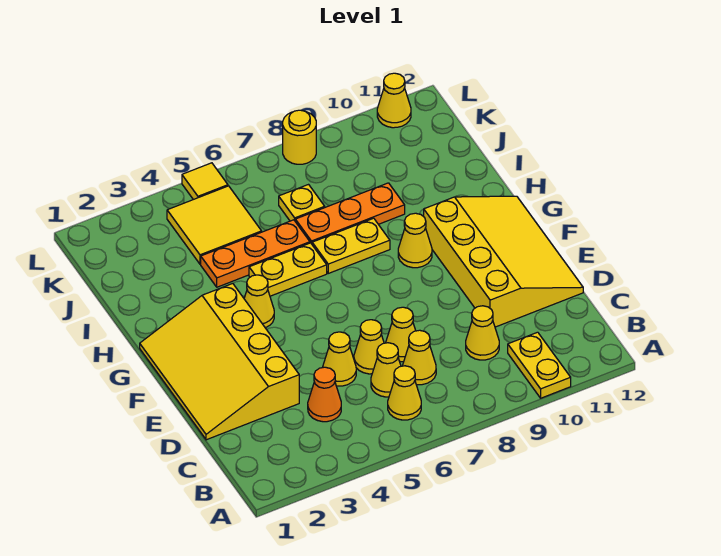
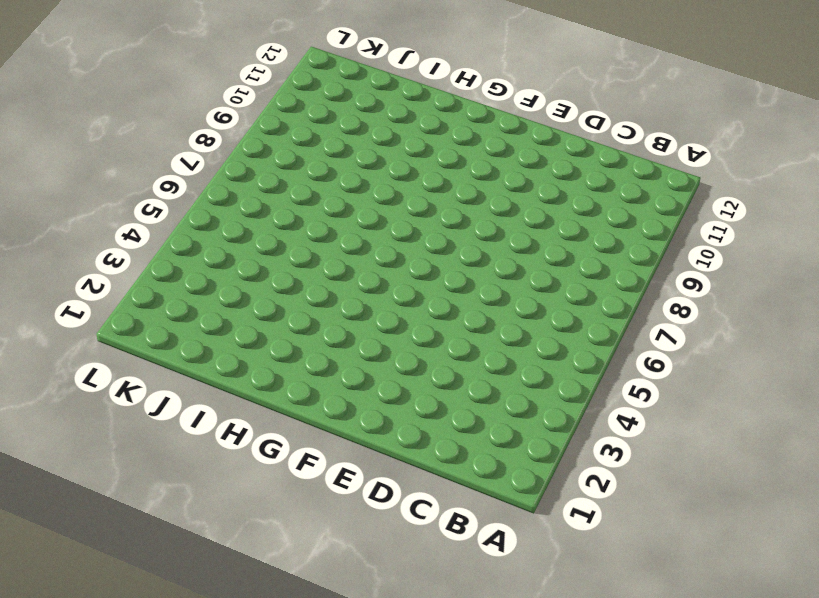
none -> yellow 1x2 plate [508,332,571,398]
none -> yellow 1x1 cone [388,366,421,420]
none -> orange 1x1 cone [308,367,341,422]

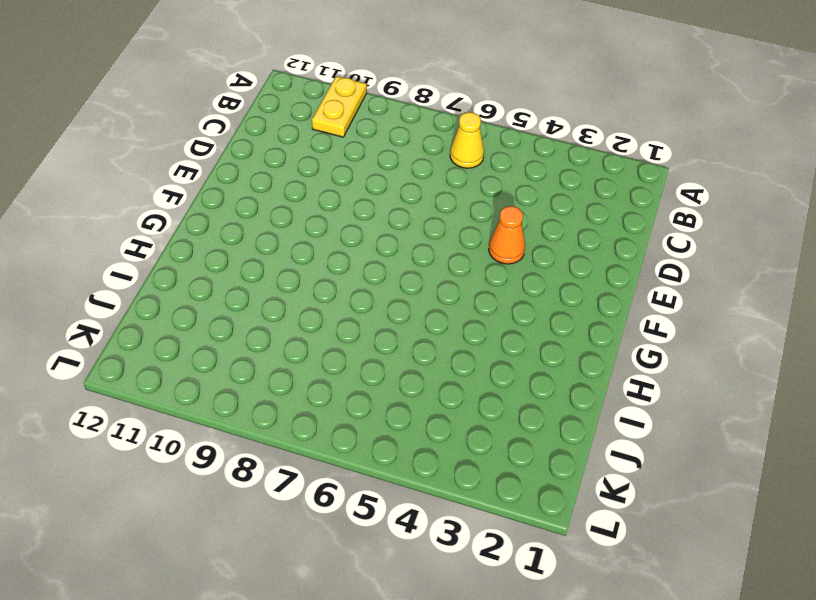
orange 1x1 cone [489,206,525,264] -> orange 1x1 cone moved to [308,367,341,422]
none -> yellow 1x1 cone [371,343,401,397]
none -> yellow 1x1 cone [403,330,436,385]
none -> yellow 1x1 cone [466,306,499,360]

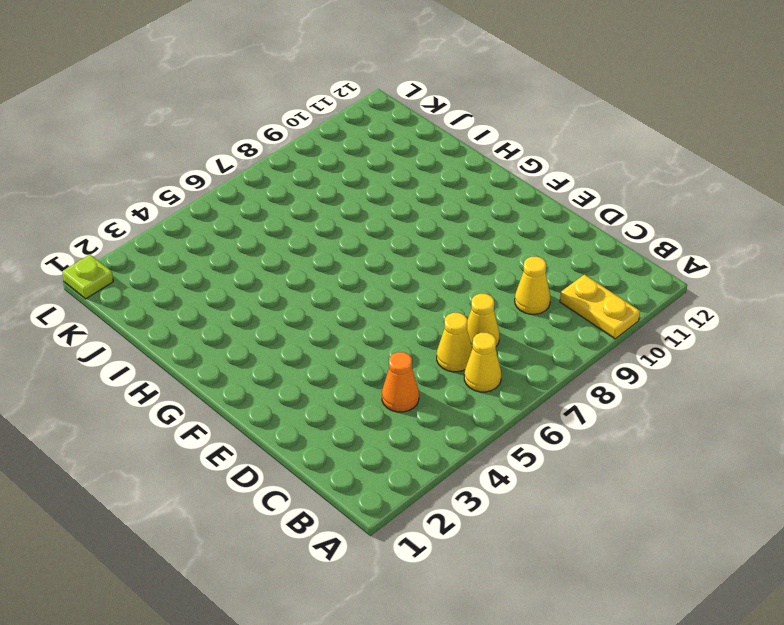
lime 1x1 plate [62,255,113,299] -> none
none -> yellow 3x4 slope [140,283,299,440]
none -> yellow 1x1 cone [323,332,356,386]
none -> yellow 1x1 cone [354,320,384,374]

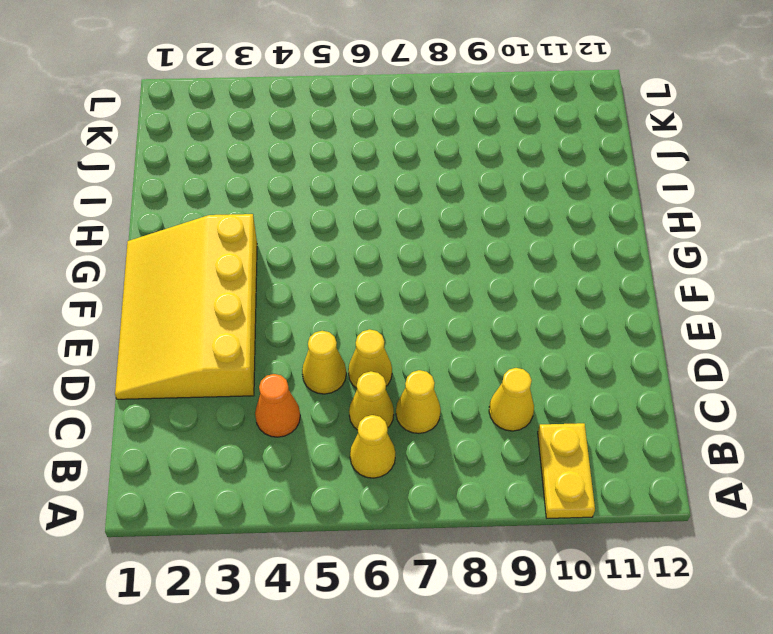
none -> yellow 1x1 cone [386,307,416,362]
none -> yellow 3x4 slope [424,196,583,327]
none -> yellow 1x1 cone [244,275,274,328]

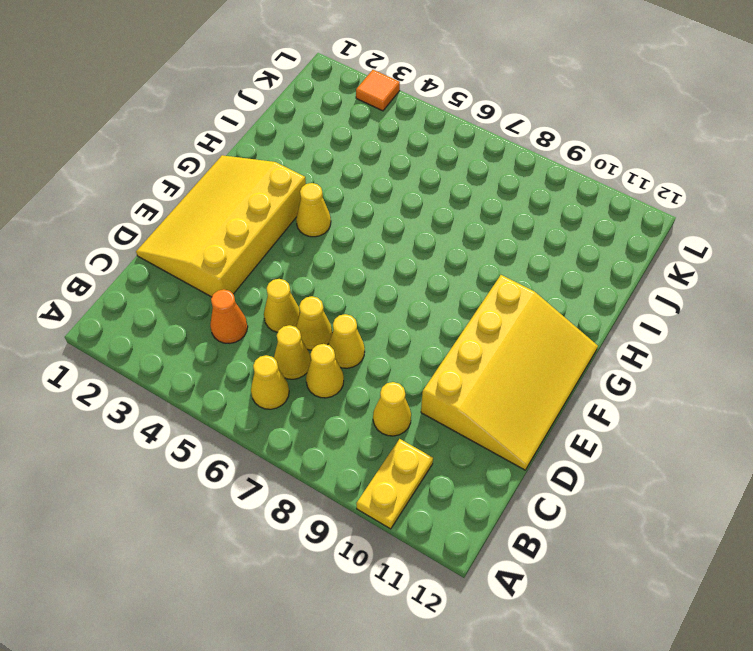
orange 1x1 tile [356,70,400,111] -> none
none -> yellow 1x1 cone [398,213,432,268]
none -> yellow 1x2 plate [249,243,327,296]
none -> yellow 1x2 plate [312,218,390,273]

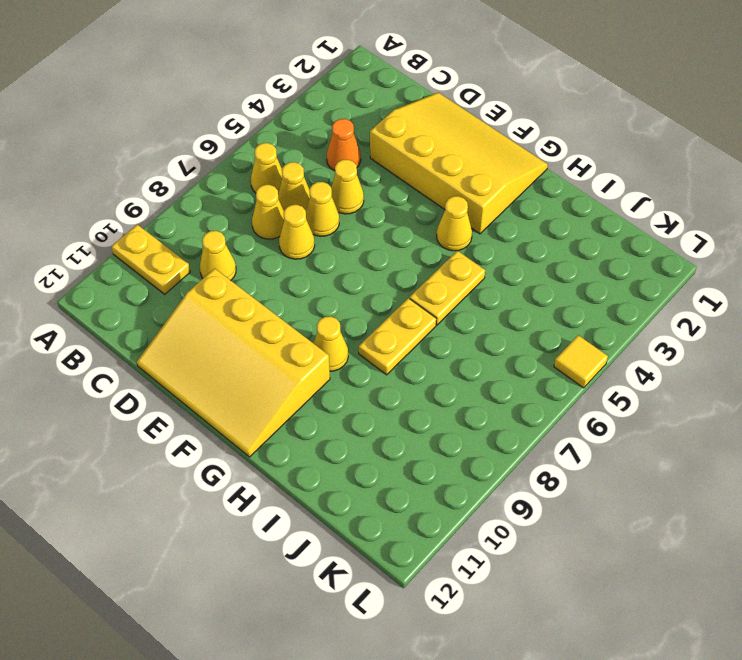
none -> orange 1x3 plate [201,220,310,287]
none -> orange 1x3 plate [295,183,405,244]
none -> yellow 2x2 tile [167,186,262,264]

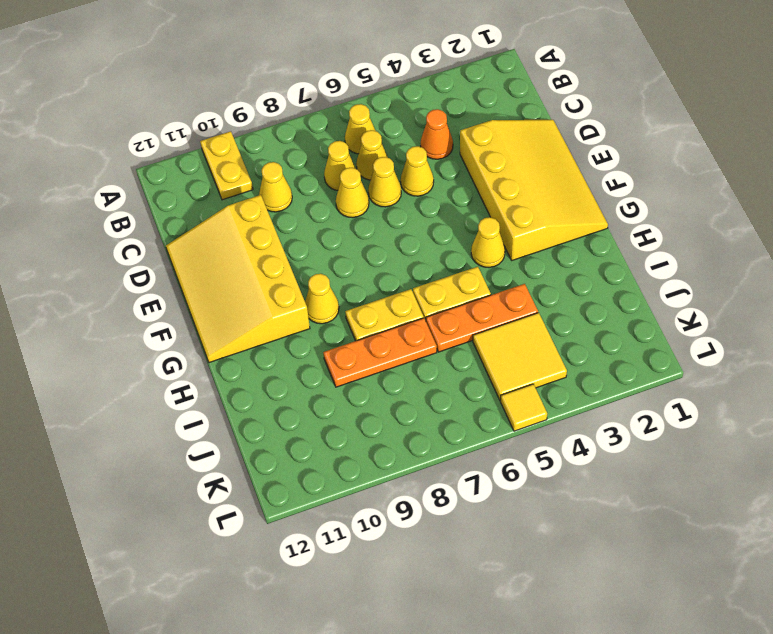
none -> yellow 1x1 plate [279,185,325,221]
none -> yellow 1x1 round brick [283,110,316,164]
none -> yellow 1x1 cone [377,73,411,128]

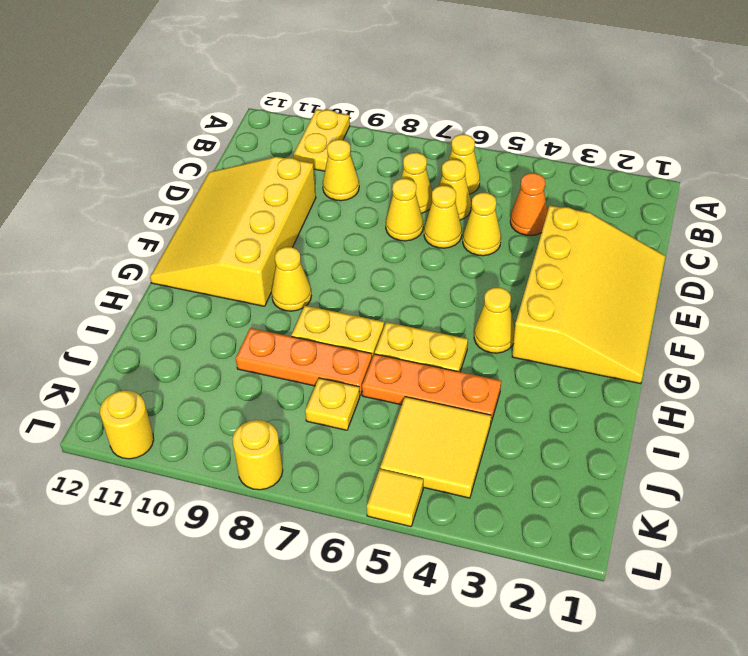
yellow 1x1 round brick [100,390,154,459] -> yellow 1x1 cone [377,73,411,128]

